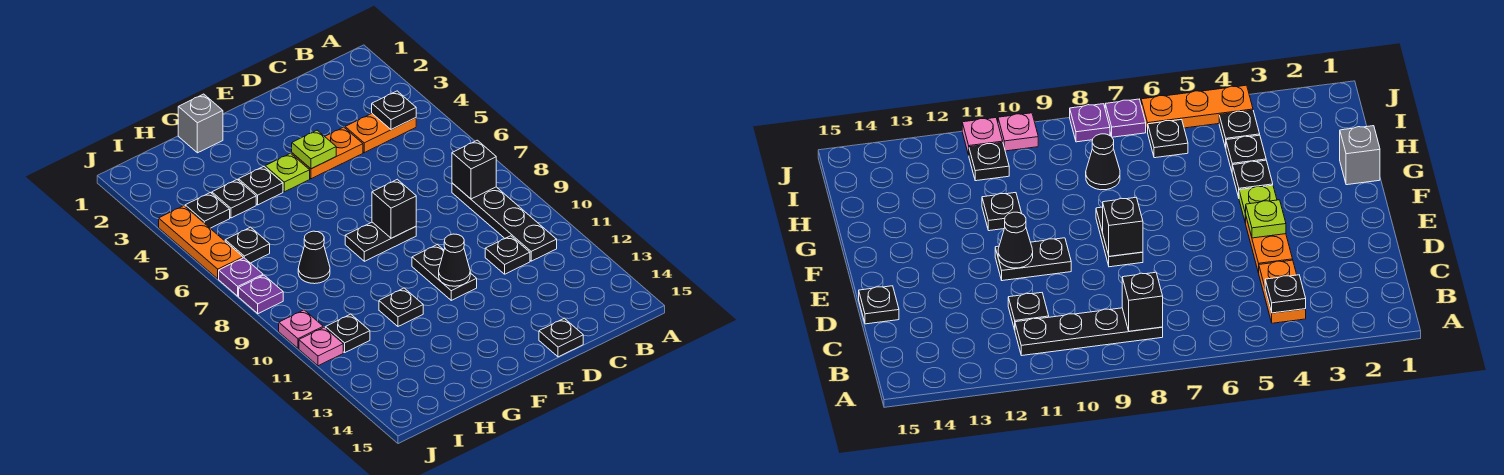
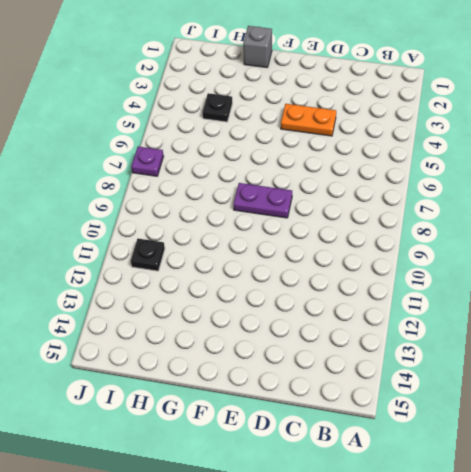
purple 1x2 plate [234,183,292,218] -> black 1x2 plate [345,222,416,261]
none -> orange 1x2 plate [345,114,416,153]
none -> black 1x4 plate [452,183,557,261]
none -> black 1x1 plate [485,236,530,274]

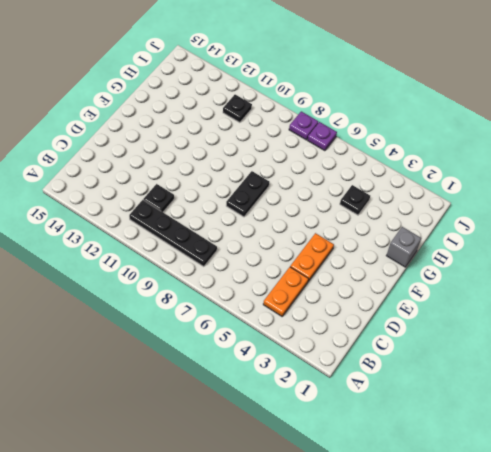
none -> black 1x1 plate [539,318,583,357]
none -> black 1x2 plate [412,244,477,300]
none -> lime 1x1 plate [265,153,310,192]

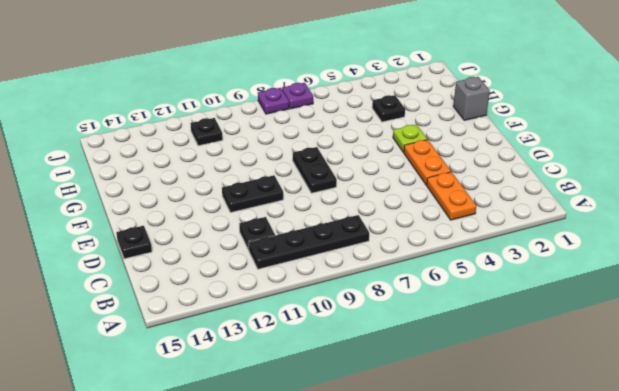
none -> black 1x1 plate [239,166,283,205]
none -> black 1x1 plate [379,288,423,326]
none -> black 1x1 cone [298,231,330,284]

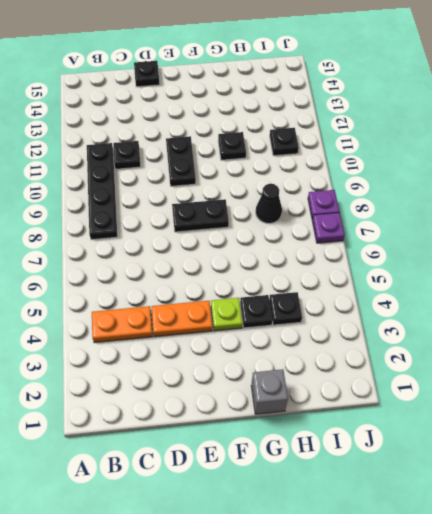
none -> black 1x1 plate [185,193,230,228]
none -> black 1x1 plate [225,227,270,263]
none -> orange 1x3 plate [159,206,243,279]

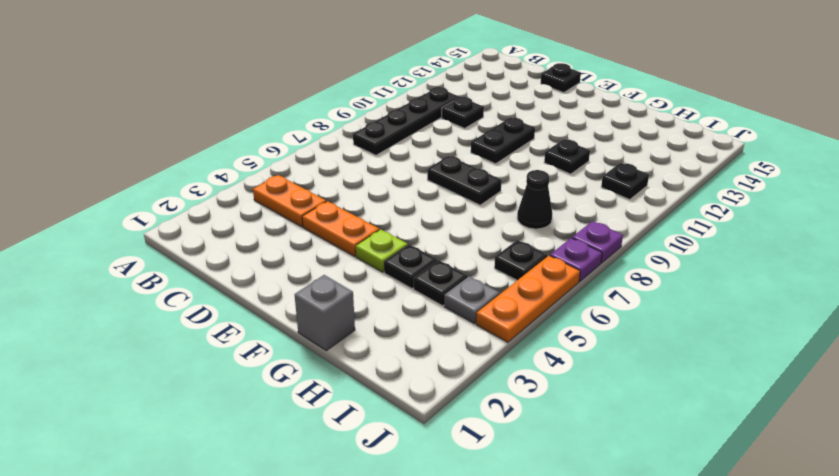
grey 1x1 plate [444,276,500,324] -> black 1x1 plate [185,193,230,228]
none -> pink 1x1 plate [279,310,323,348]
none -> pink 1x1 plate [299,327,343,366]
none -> black 1x1 plate [372,91,416,130]

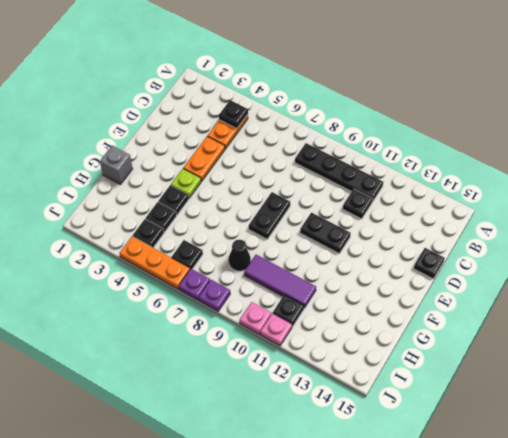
purple 1x3 tile [244,255,316,308] -> none
none -> black 1x1 plate [379,288,423,326]
none -> black 1x1 brick [452,140,496,199]
none -> lime 1x1 plate [292,130,336,169]

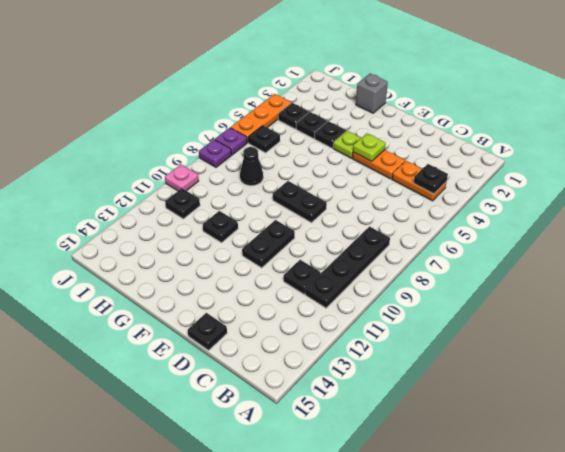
none -> pink 1x1 plate [299,327,343,366]
none -> black 1x1 brick [452,140,496,199]
none -> black 1x1 brick [372,179,416,238]

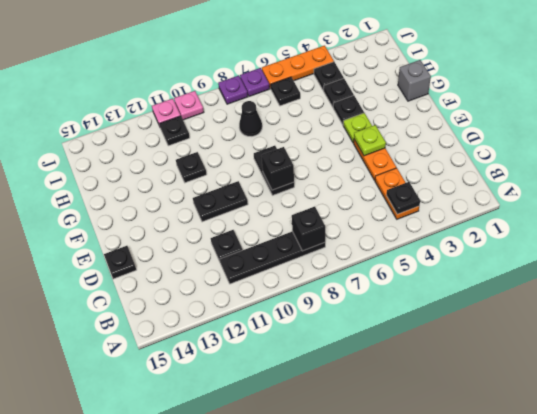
none -> black 1x1 cone [439,234,470,286]

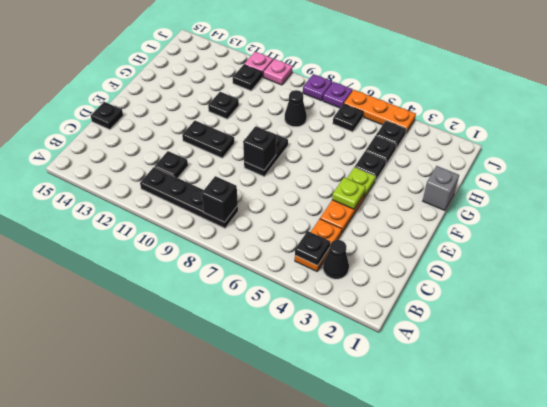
black 1x1 cone [323,240,349,279] -> black 1x1 cone moved to [439,234,470,286]

